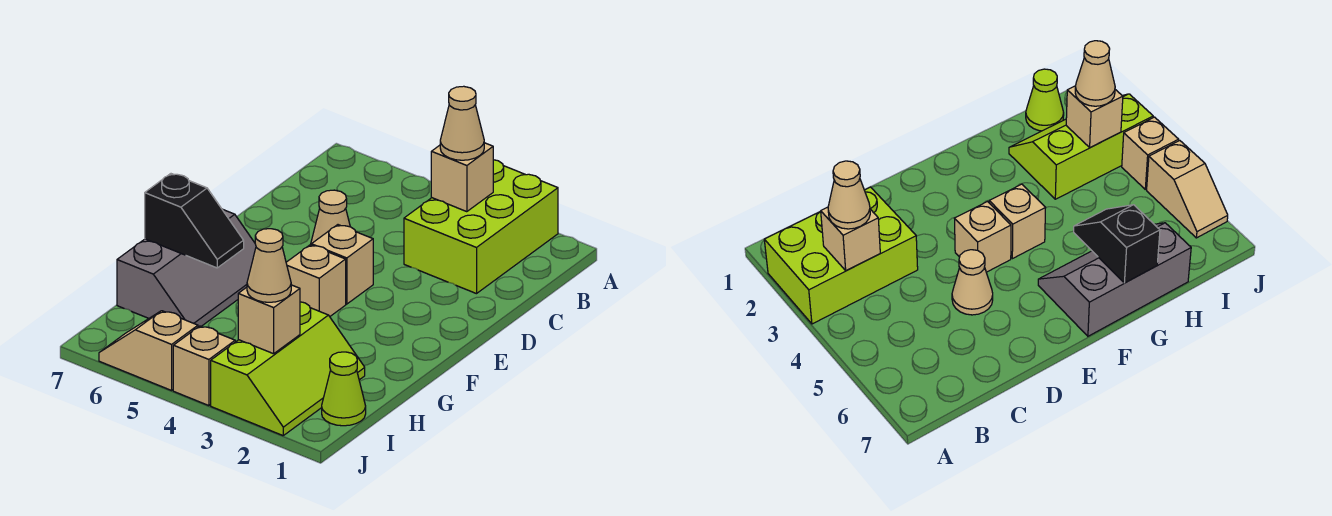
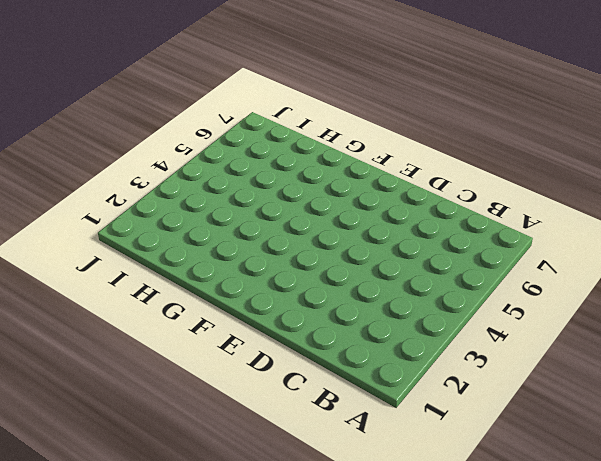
none -> lime 2x3 brick [404,160,558,294]
none -> tan 1x1 cone [311,190,350,244]
none -> tan 1x1 brick [311,225,373,304]

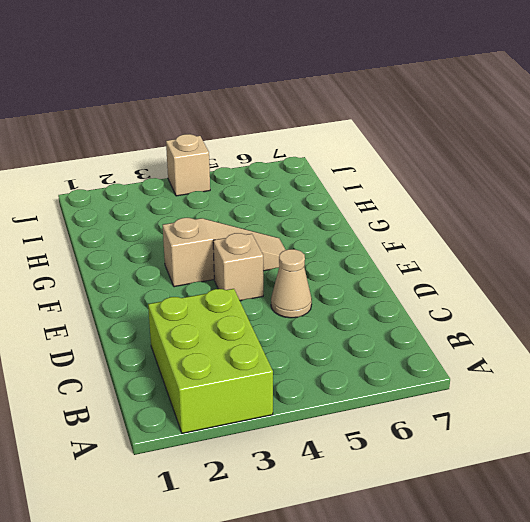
tan 1x3 slope [163,218,286,287] -> tan 1x1 brick [286,245,346,317]
none -> grey 2x3 slope [117,209,256,327]
none -> lime 2x3 slope [211,302,365,435]
none -> lime 1x1 cone [322,352,366,426]

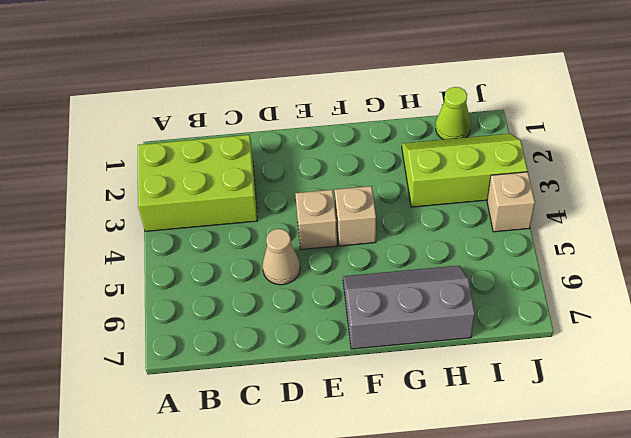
none -> tan 1x2 slope [99,311,198,390]
none -> tan 1x1 brick [431,143,493,212]
none -> black 1x2 slope [145,174,244,268]

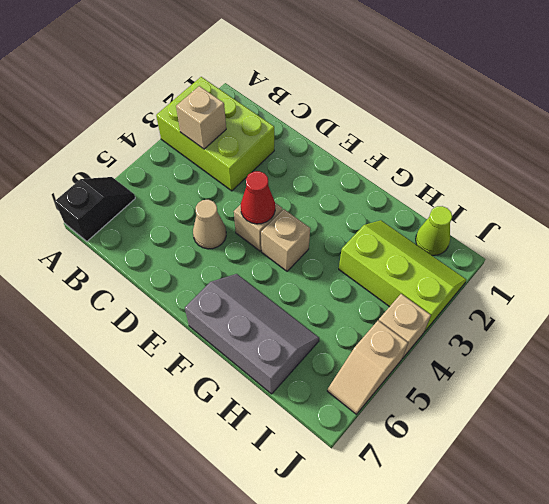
black 1x2 slope [55,177,135,241] -> black 1x2 slope moved to [145,174,244,268]
red 1x1 cone [241,171,275,224] -> none
none -> tan 1x1 brick [238,285,300,354]
none -> tan 1x1 cone [440,86,484,160]
none -> tan 1x1 cone [247,229,291,302]

